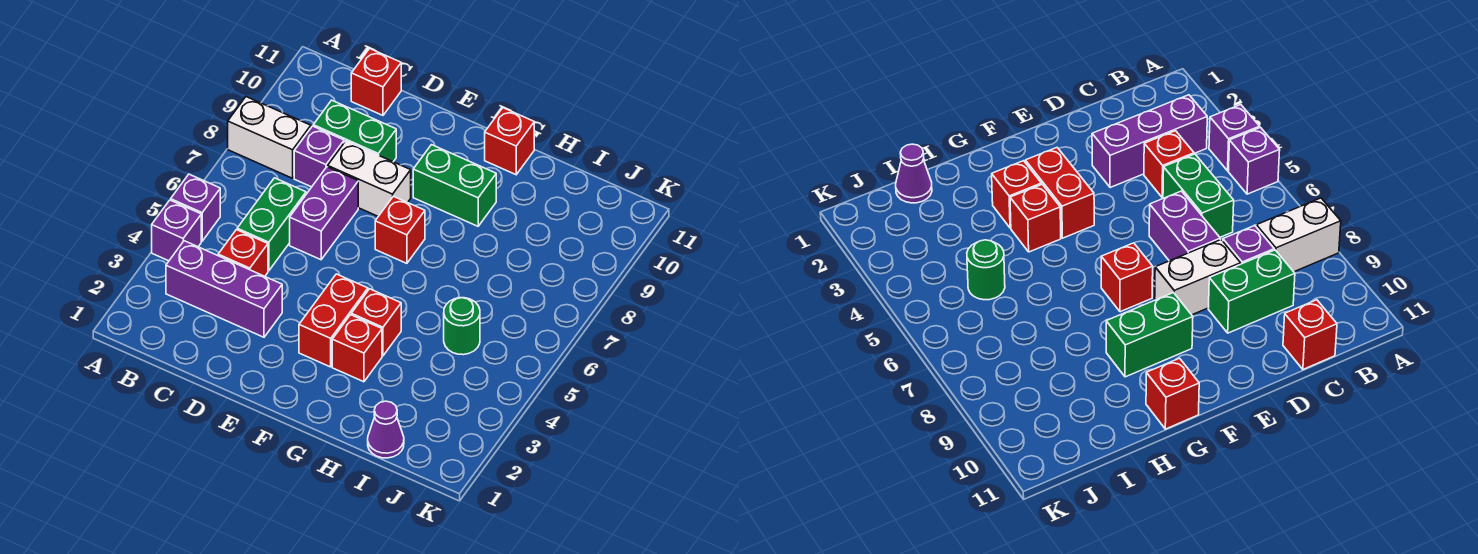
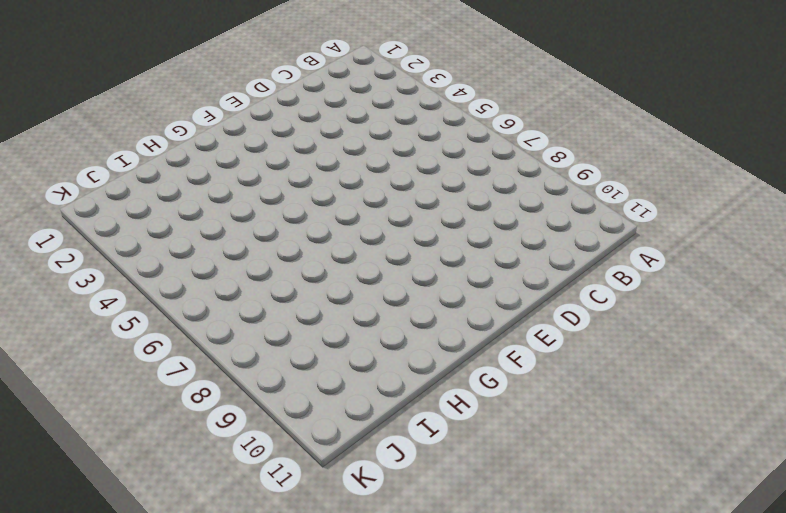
none -> purple 1x1 brick [152,200,201,261]
none -> purple 1x1 brick [171,174,220,241]
none -> white 1x2 brick [228,97,311,178]

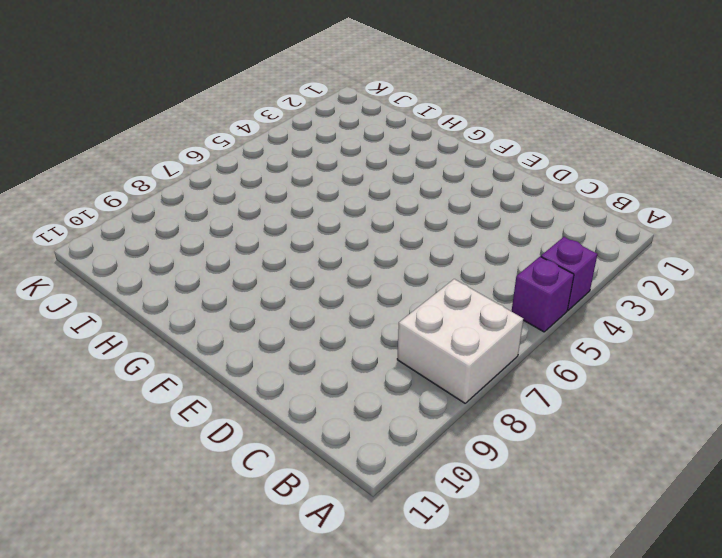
white 2x2 brick [397,279,523,403] -> white 1x2 brick [228,97,311,178]
none -> purple 1x3 brick [166,241,282,337]
none -> red 1x1 brick [218,230,268,276]
none -> green 1x2 brick [237,178,306,271]

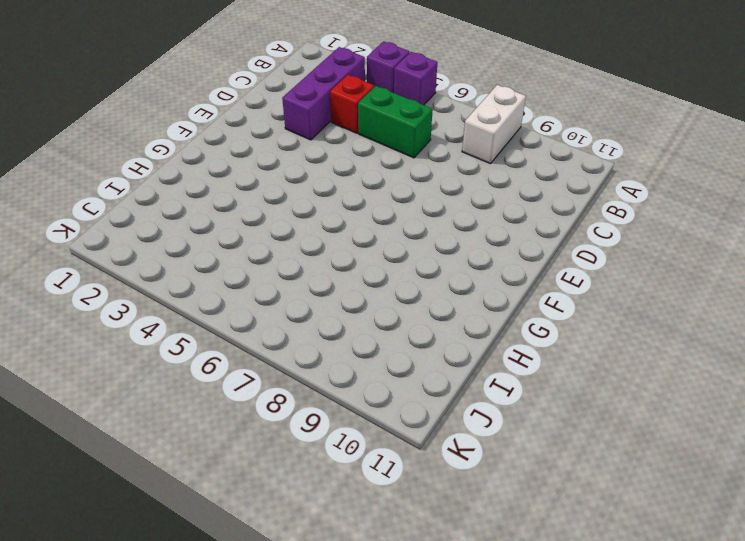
none -> purple 1x1 brick [294,126,344,187]
none -> green 1x2 brick [313,100,396,162]
none -> red 1x1 brick [351,49,401,115]

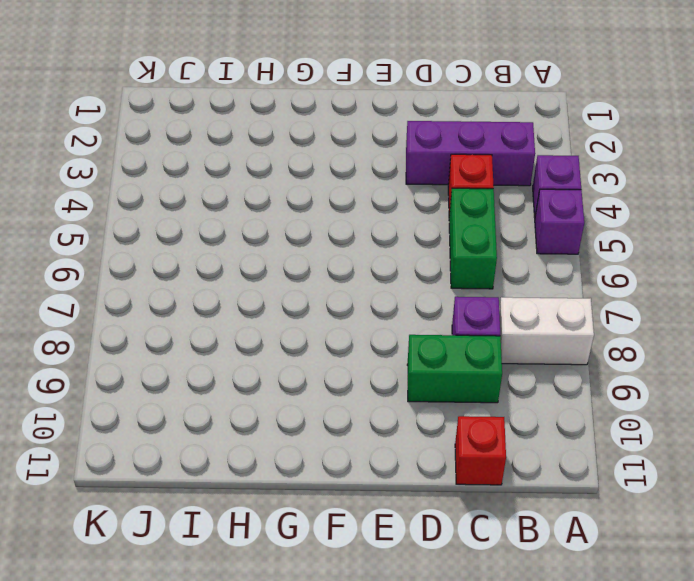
none -> purple 1x2 brick [290,167,358,260]
none -> white 1x2 brick [328,141,411,216]
none -> red 1x2 brick [299,274,368,367]

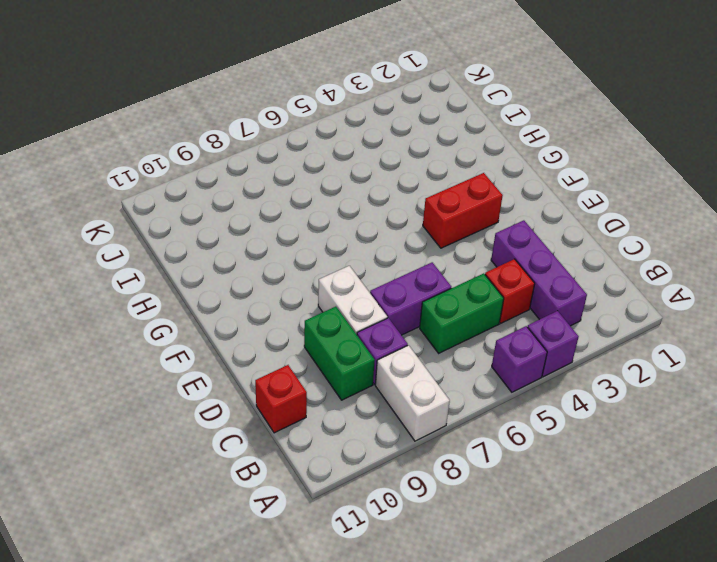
none -> red 1x1 brick [375,196,425,263]
none -> green 1x2 brick [413,145,496,226]
none -> red 1x1 brick [332,315,382,382]

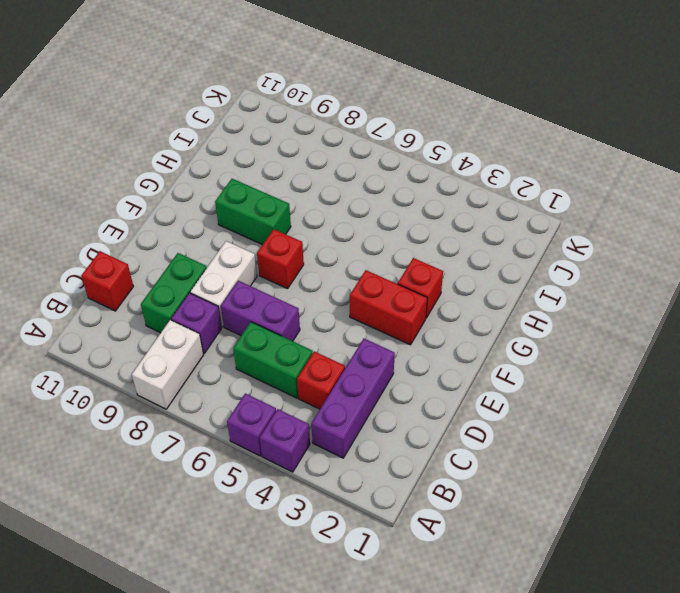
green 1x2 brick [215,179,291,245] -> green 1x2 brick turned to [413,145,496,226]
none -> red 1x1 brick [351,289,401,356]
none -> red 1x1 brick [485,108,534,175]
none -> purple 1x1 cone [368,401,404,458]

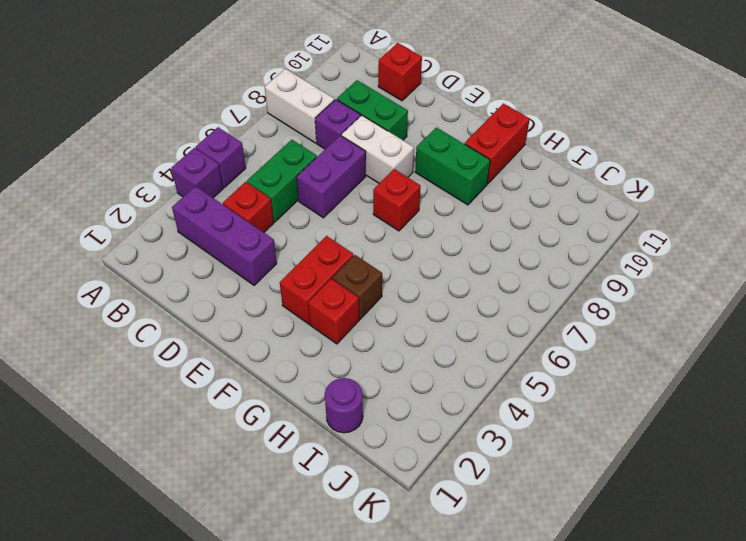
brown 1x1 brick [332,255,382,319] -> red 1x1 brick [351,289,401,356]
red 1x2 brick [465,104,530,184] -> red 1x1 brick [485,108,534,175]
purple 1x1 round brick [325,378,363,433] -> purple 1x1 cone [368,401,404,458]
none -> green 1x1 round brick [444,298,480,355]

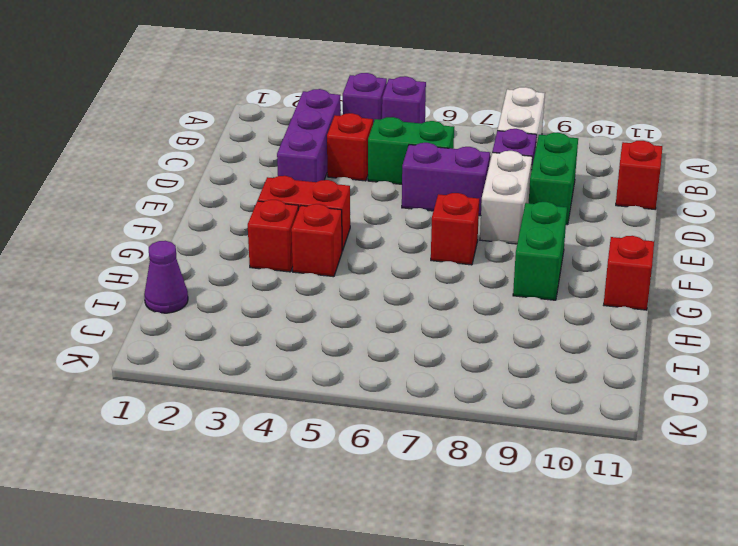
none -> green 1x1 round brick [444,298,480,355]

